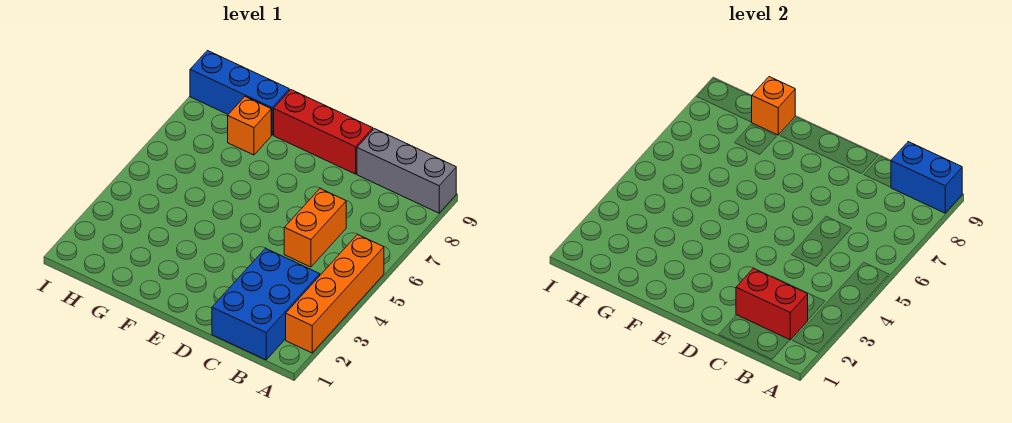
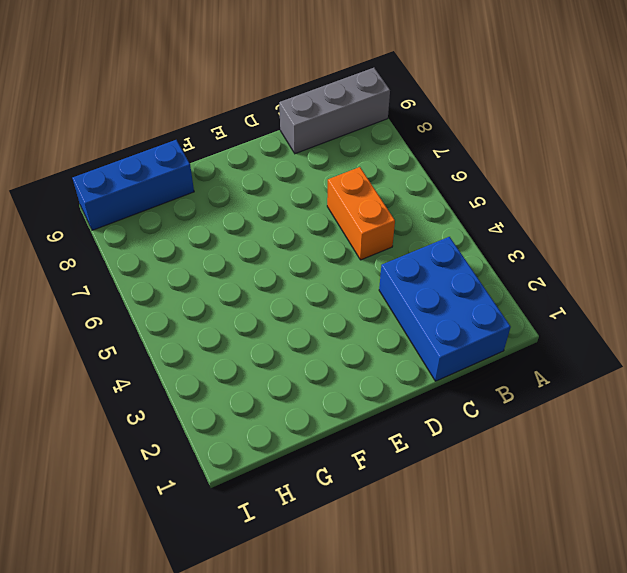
none -> orange 1x4 brick [286,235,384,353]
none -> red 1x3 brick [274,90,373,174]

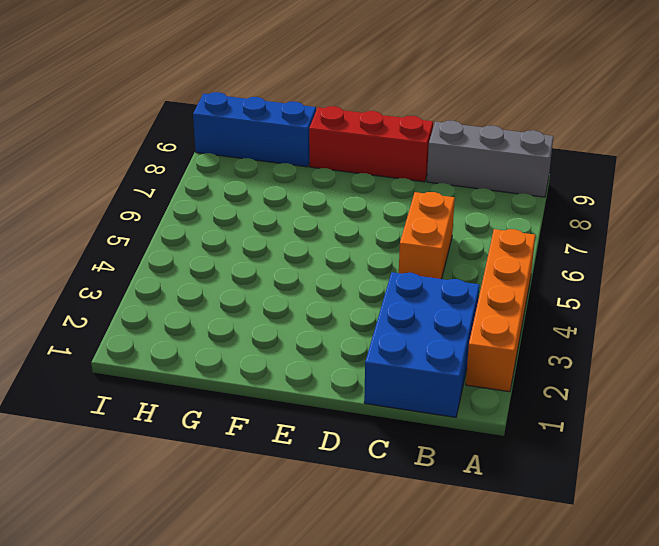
none -> orange 1x1 brick [228,97,271,155]
none -> blue 1x2 brick [891,142,962,213]

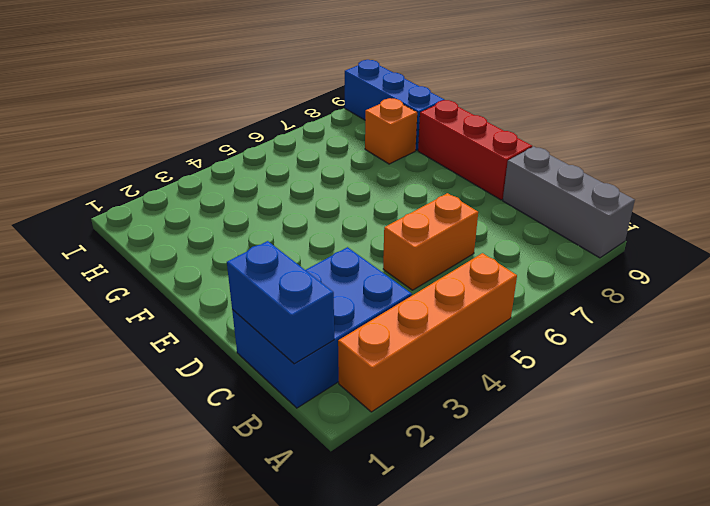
blue 1x2 brick [227,241,334,364] -> blue 1x2 brick moved to [891,142,962,213]
none -> red 1x2 brick [736,268,808,340]
none -> orange 1x1 brick [752,77,795,135]

